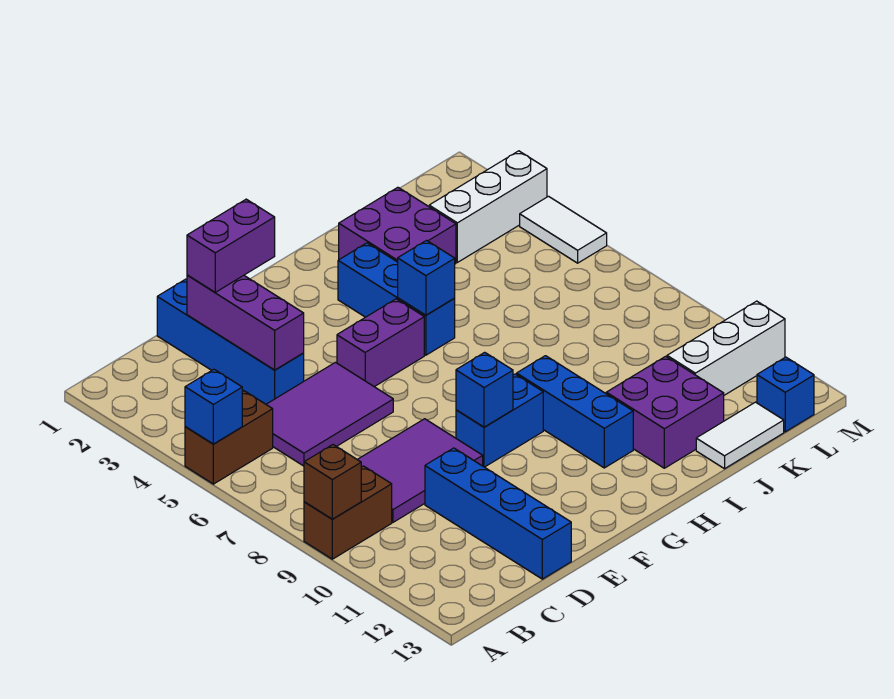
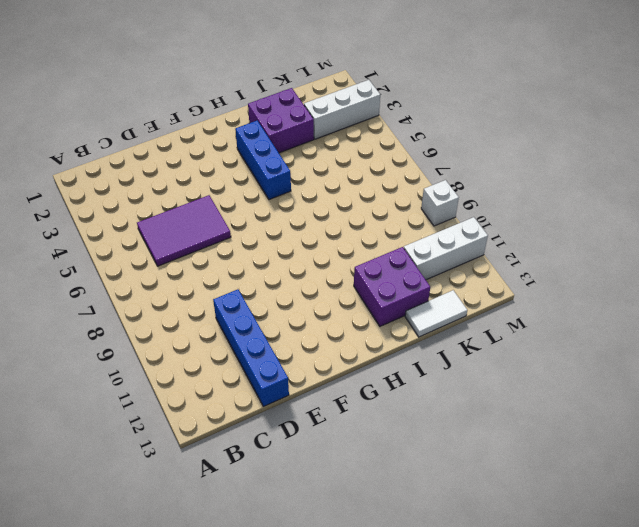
white 1x1 brick [421,180,459,226] -> none
none -> brown 1x2 brick [185,391,273,484]
none -> brown 1x2 brick [304,466,392,559]
none -> purple 2x3 tile [358,419,483,522]

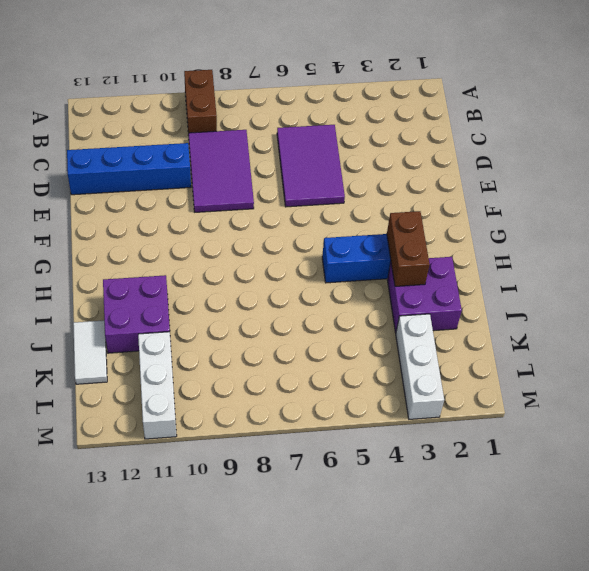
brown 1x2 brick [387,211,430,286] -> brown 1x2 brick moved to [185,391,273,484]
none -> blue 1x4 brick [157,279,304,404]
none -> purple 1x2 brick [337,299,424,387]
none -> blue 1x2 brick [456,374,543,467]

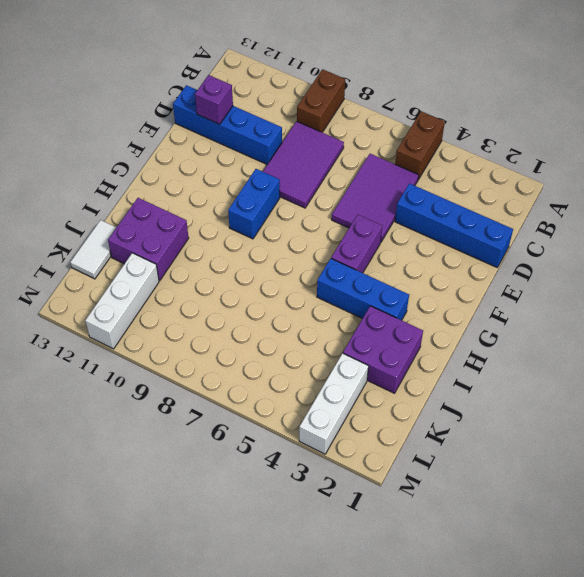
purple 1x1 brick [195,75,233,124] -> none
none -> blue 1x3 brick [517,356,633,468]
none -> blue 1x1 brick [757,357,814,432]
none -> white 1x2 tile [520,196,607,263]

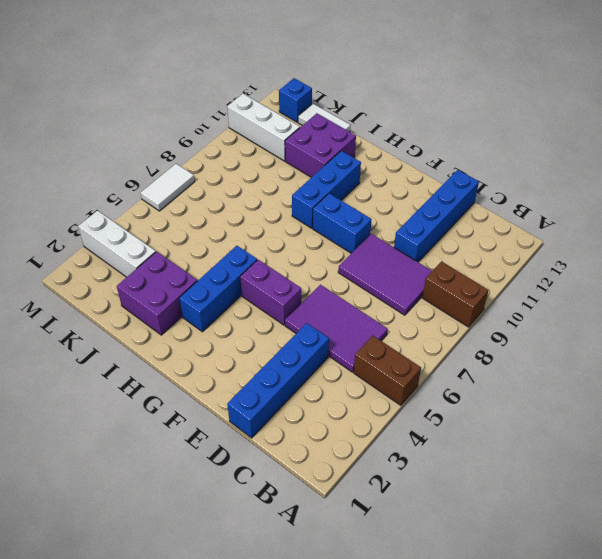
white 1x2 tile [141,164,195,211] -> white 1x2 tile moved to [520,196,607,263]
none -> blue 1x1 brick [185,369,242,444]
none -> brown 1x1 brick [304,445,361,519]
none -> purple 1x3 brick [187,275,304,370]

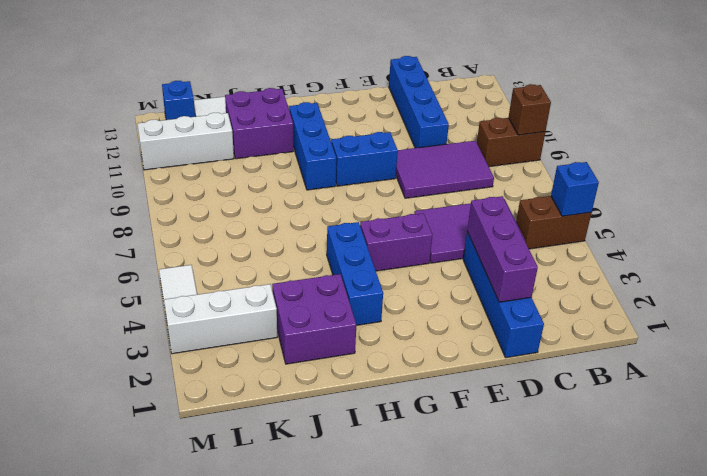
none -> blue 1x1 brick [456,352,513,427]
none -> blue 1x1 brick [398,241,455,315]
none -> purple 1x2 brick [187,199,275,292]

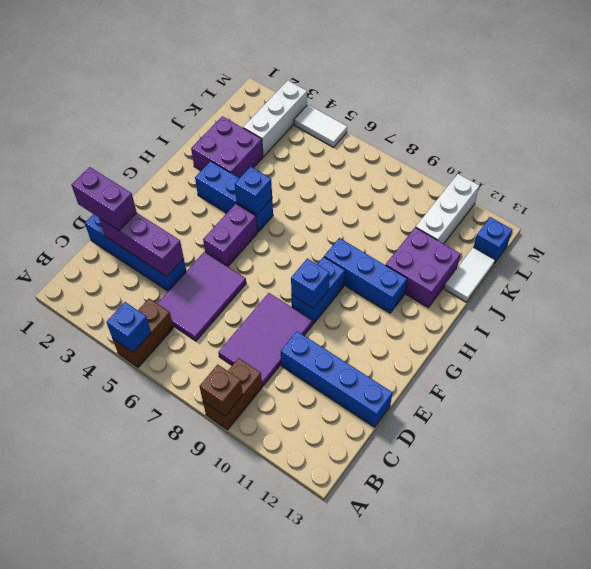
purple 1x2 brick [71,167,137,230] -> purple 1x2 brick turned to [187,199,275,292]

